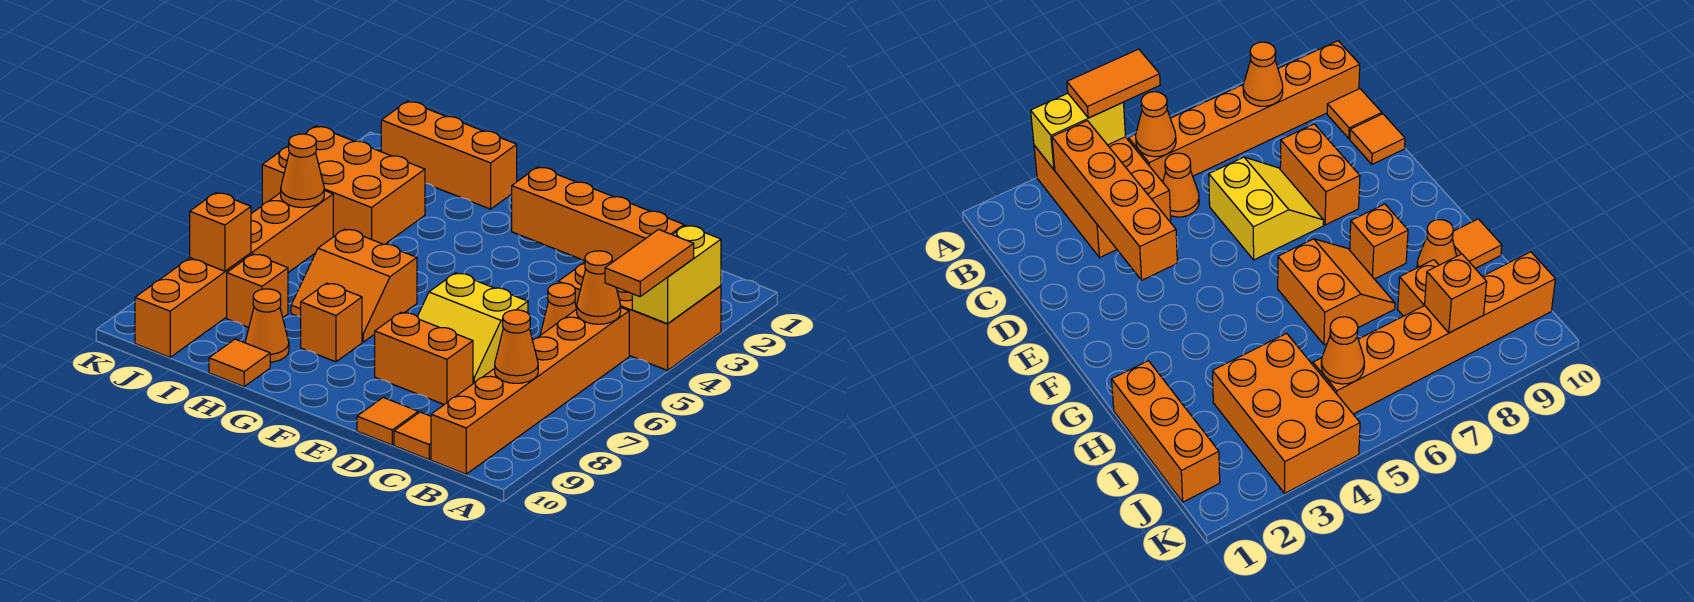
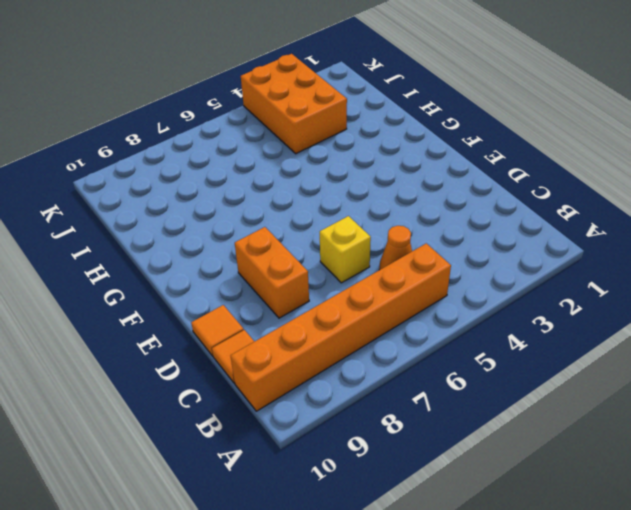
yellow 1x1 brick [320,216,371,283] -> yellow 2x2 slope [417,273,528,384]
none -> orange 2x3 brick [558,262,721,370]
none -> orange 2x2 slope [291,229,417,342]
none -> orange 1x1 brick [301,283,362,362]

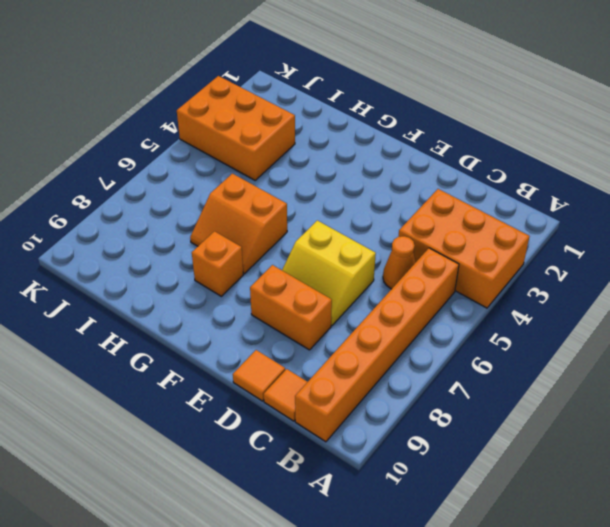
none -> orange 1x3 brick [381,101,517,209]
none -> orange 1x1 cone [245,289,289,362]
none -> orange 1x1 tile [209,339,270,387]

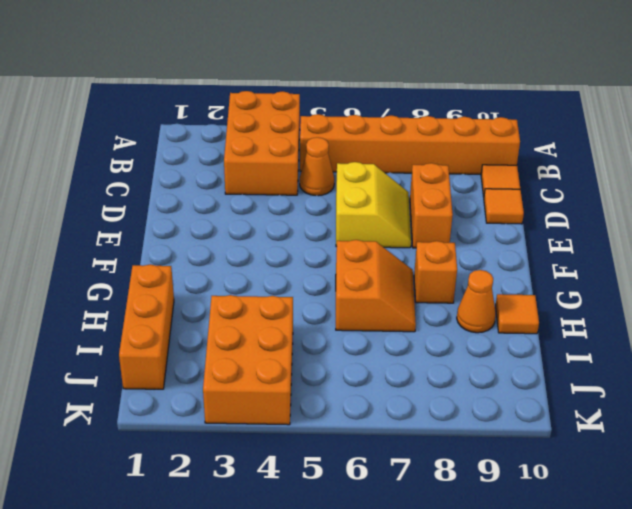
none -> orange 1x1 brick [227,254,288,327]
none -> orange 1x6 brick [135,191,333,357]
none -> yellow 1x2 brick [632,225,721,324]

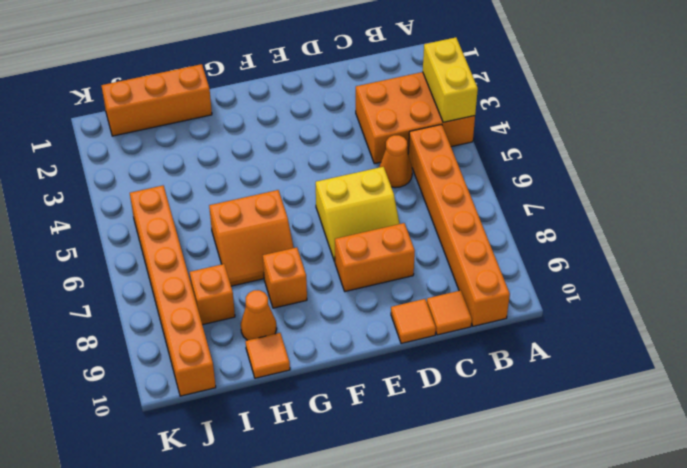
none -> orange 2x3 brick [262,126,425,244]
none -> orange 1x4 brick [512,167,684,262]
none -> orange 1x1 cone [577,251,621,324]

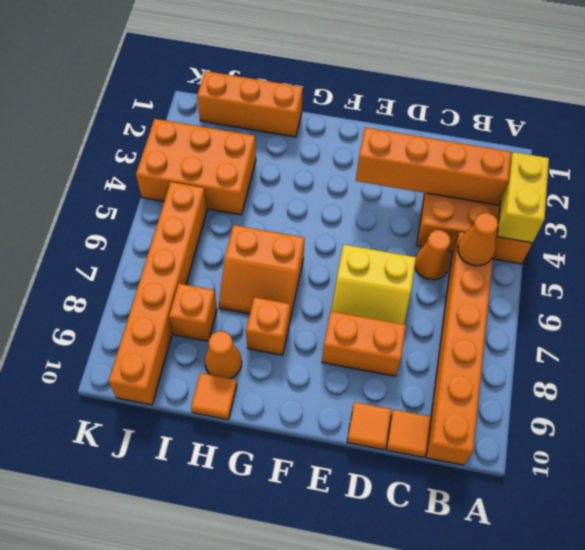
none -> orange 1x1 cone [495,310,538,383]
none -> orange 1x1 cone [281,134,324,208]
none -> orange 1x1 brick [190,193,251,271]

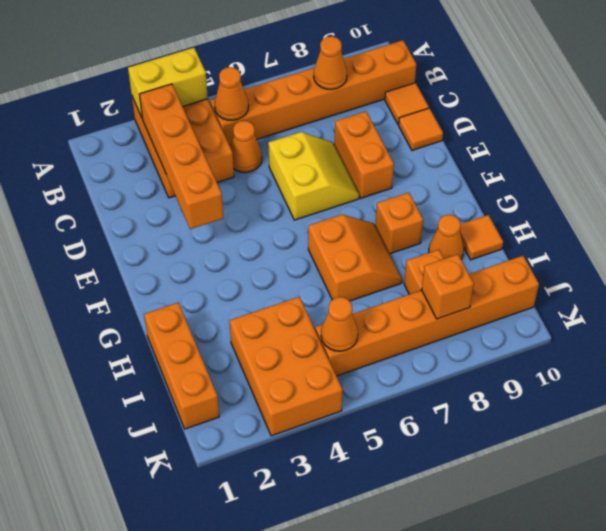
none -> orange 1x2 tile [605,229,694,297]

